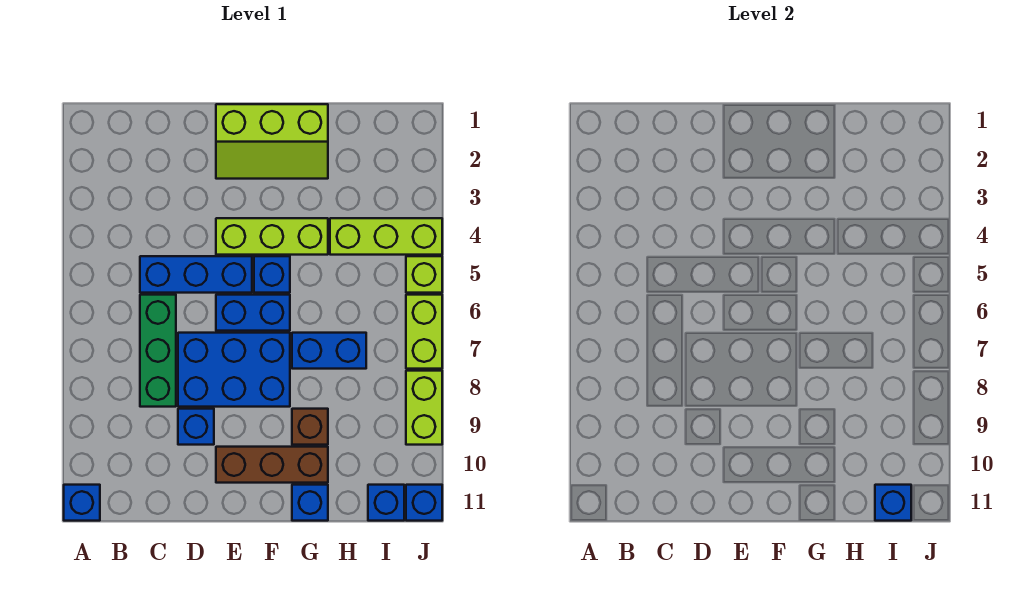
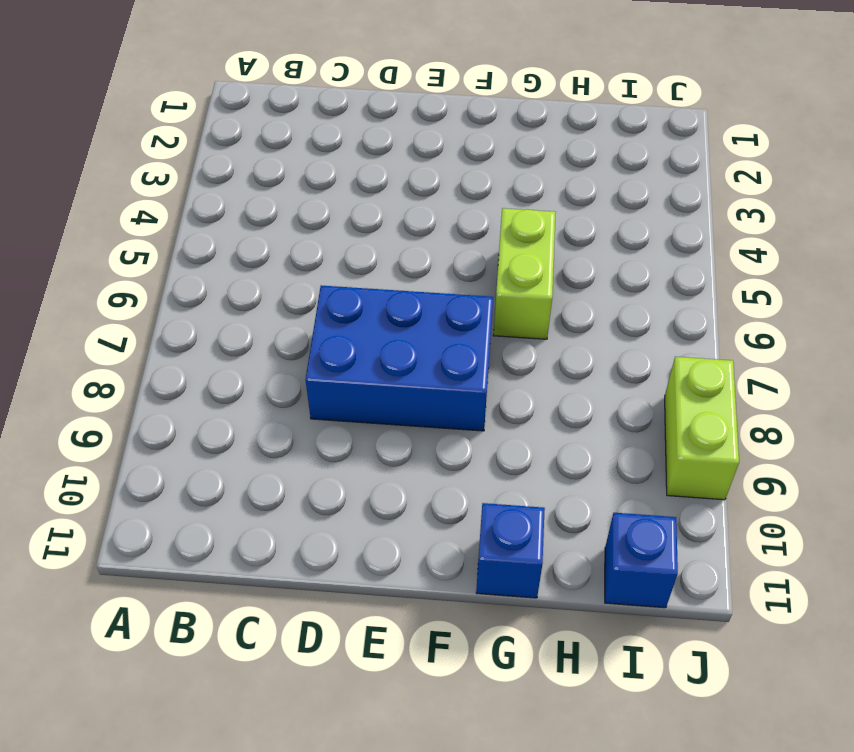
lime 1x2 brick [493,208,556,339] -> lime 1x2 brick moved to [406,295,442,369]
none -> blue 1x1 brick [64,485,100,521]
none -> blue 1x3 brick [140,256,252,293]
none -> green 1x3 brick [140,295,176,407]

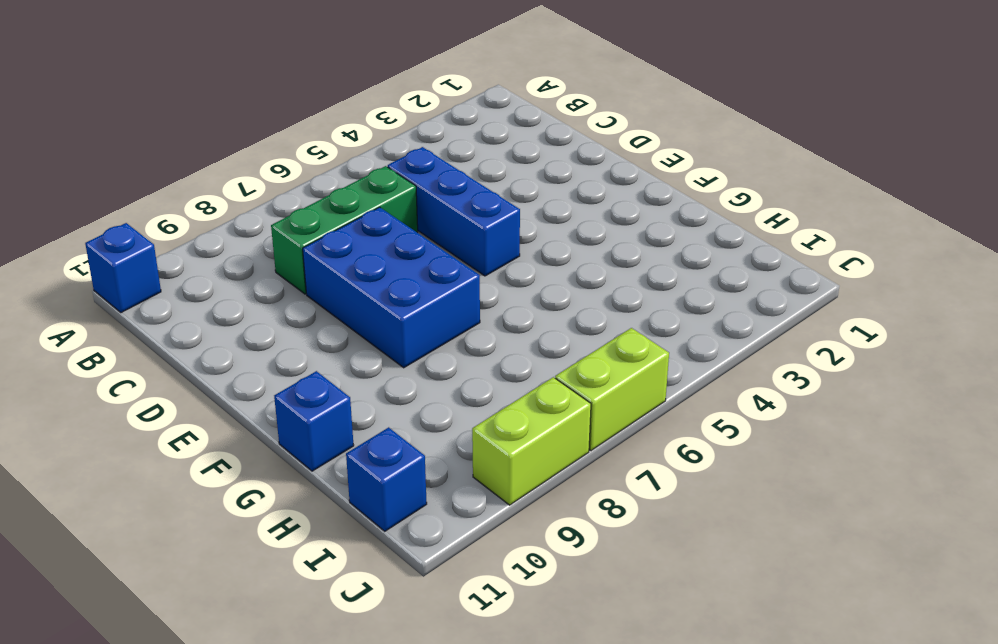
none -> blue 1x1 brick [178,409,214,445]
none -> lime 2x3 slope [216,104,328,179]
none -> lime 1x3 brick [216,218,328,255]

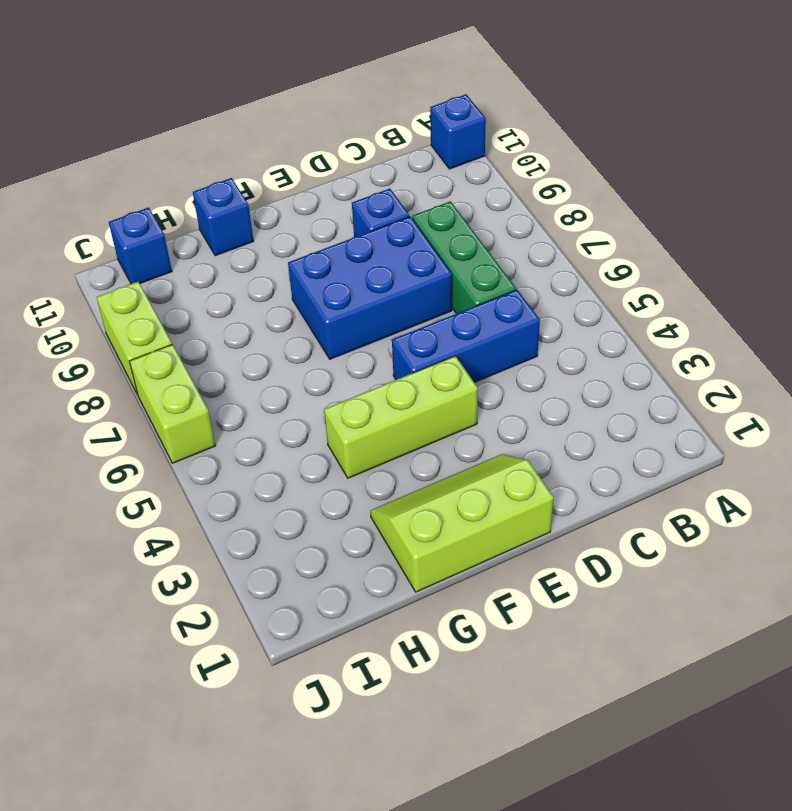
none -> blue 1x2 brick [216,295,290,331]
none -> brown 1x3 brick [216,447,328,483]
none -> blue 1x1 brick [254,256,290,293]

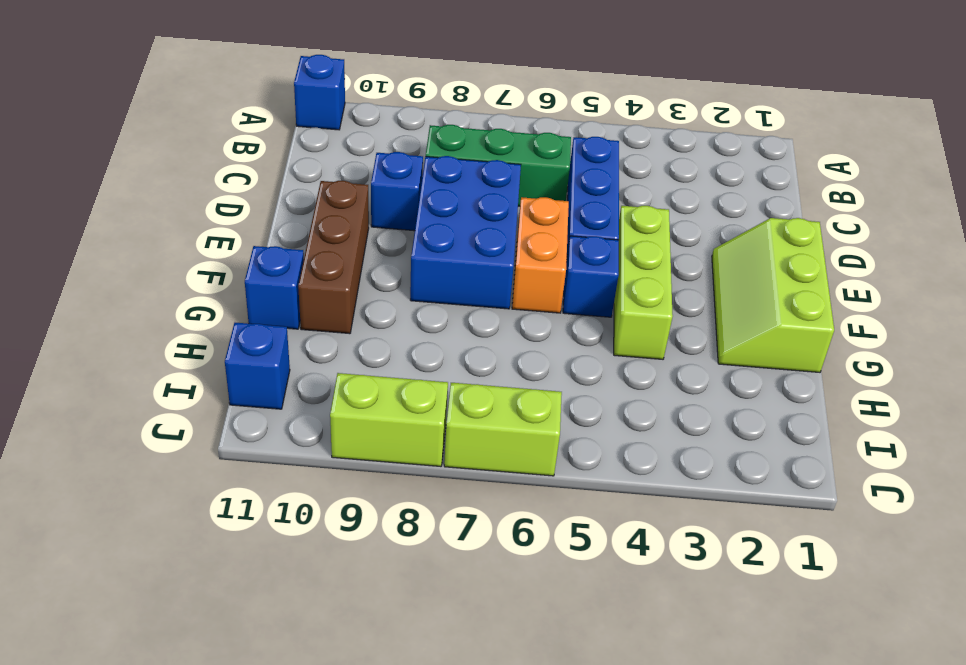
orange 1x2 brick [512,197,569,313] -> blue 1x2 brick [216,295,290,331]
none -> blue 1x2 brick [292,333,366,369]
none -> brown 1x1 brick [292,409,328,445]
none -> lime 1x3 brick [330,218,442,255]

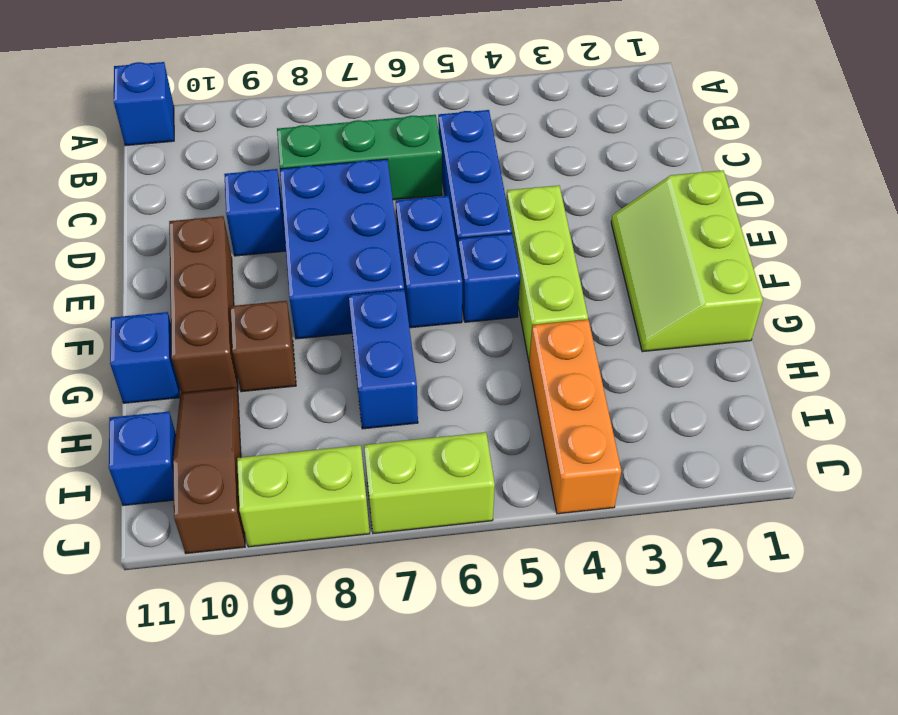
orange 1x3 brick [529,320,621,514] -> lime 1x3 brick [330,218,442,255]
brown 1x3 slope [173,387,245,554] -> none
none -> lime 1x1 brick [406,256,442,293]
none -> blue 1x1 brick [406,485,442,521]
none -> blue 1x1 brick [875,485,911,521]

